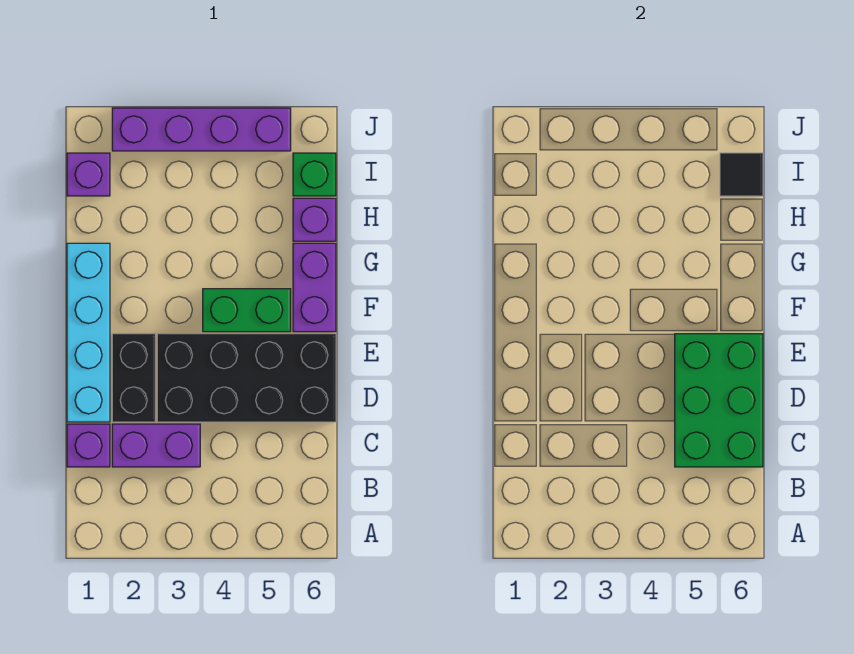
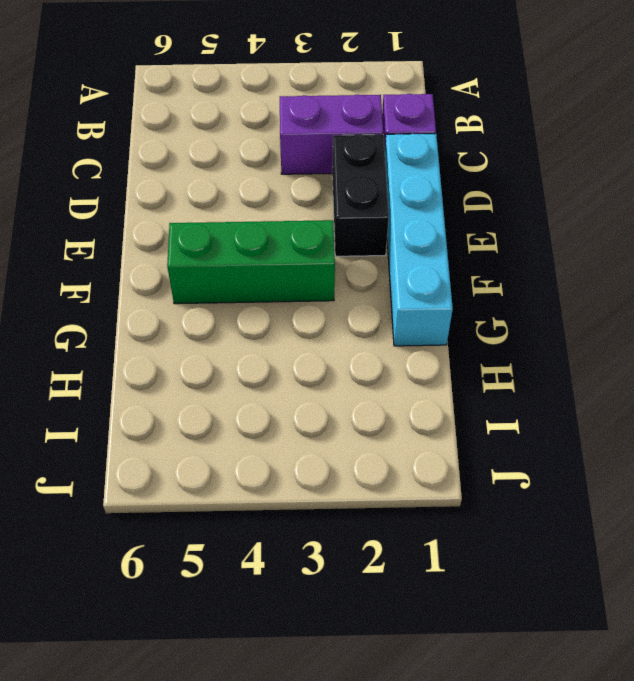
green 1x3 brick [167,220,335,304] -> green 1x2 brick [203,289,291,332]
none -> black 2x4 brick [157,334,336,422]
none -> purple 1x2 brick [293,243,336,332]
none -> purple 1x1 brick [293,198,336,241]

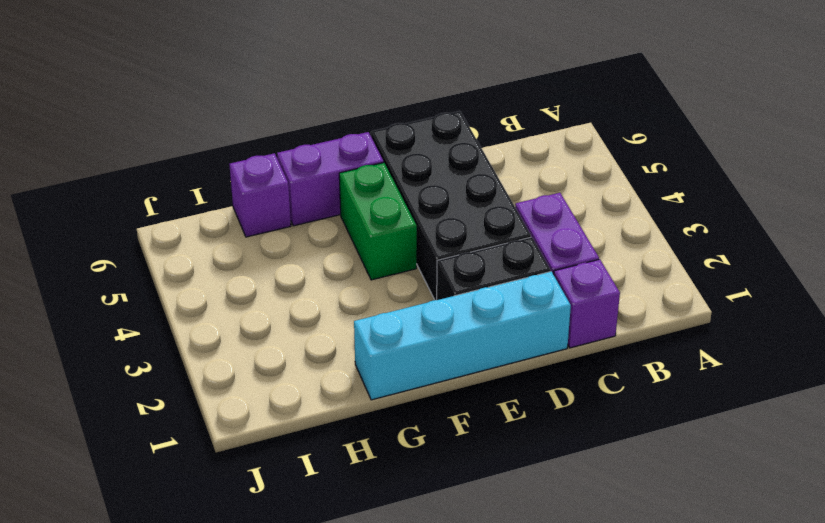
none -> purple 1x1 brick [67,153,110,196]
none -> green 1x1 brick [293,153,336,196]
none -> purple 1x4 brick [112,108,291,151]

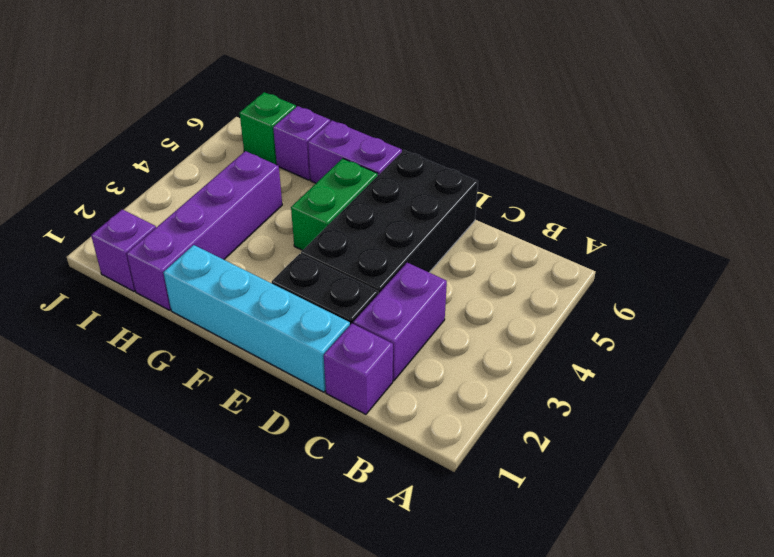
purple 1x4 brick [127,151,282,310] -> purple 1x4 brick moved to [112,108,291,151]
none -> green 2x3 brick [675,334,763,467]
none -> black 1x1 tile [720,153,763,196]

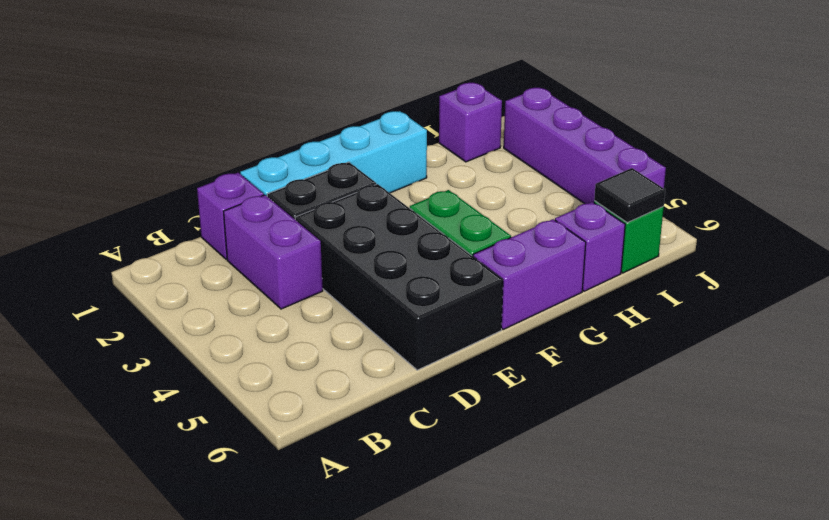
none -> green 2x3 brick [675,334,763,467]

